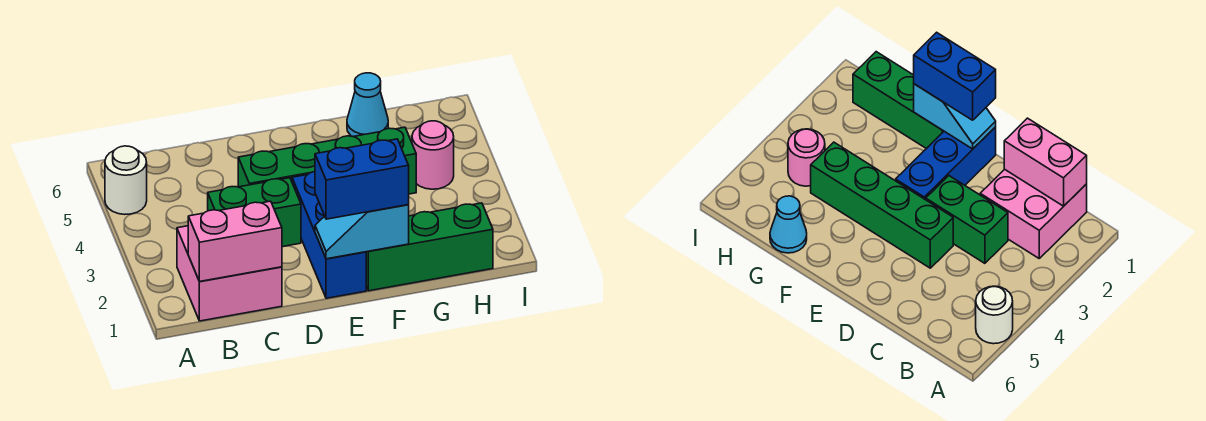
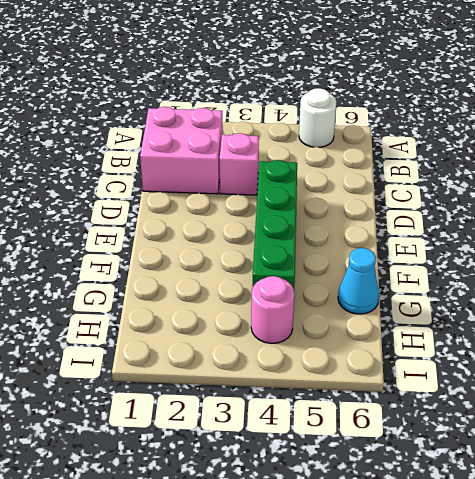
pink 1x1 brick [220,133,259,195] -> green 1x2 brick [208,178,301,247]
none -> blue 1x3 brick [292,172,366,298]
none -> green 1x3 brick [366,203,493,291]

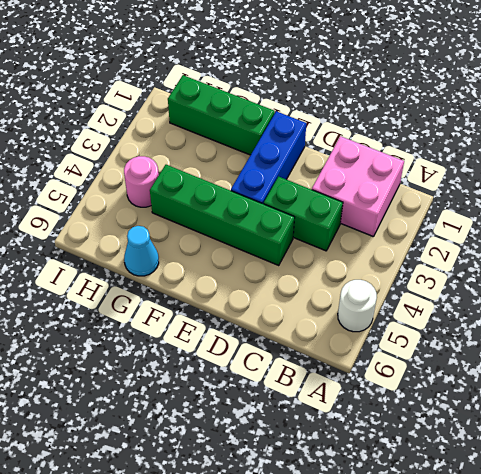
none -> pink 1x2 brick [188,201,282,282]
none -> cyan 1x2 slope [315,205,409,259]

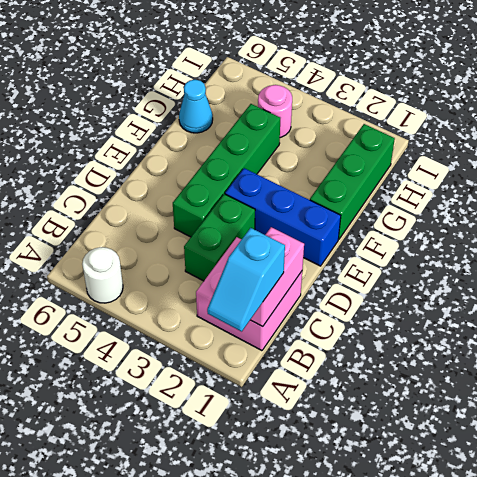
cyan 1x2 slope [207,228,285,331] -> cyan 1x2 slope moved to [315,205,409,259]
none -> blue 1x2 brick [315,139,409,219]

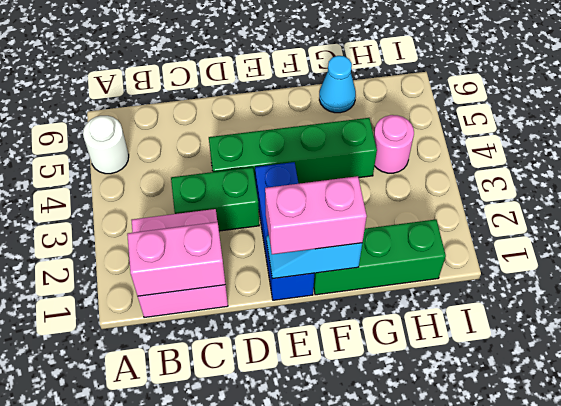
pink 1x2 brick [265,176,367,254] -> blue 1x2 brick [315,139,409,219]

